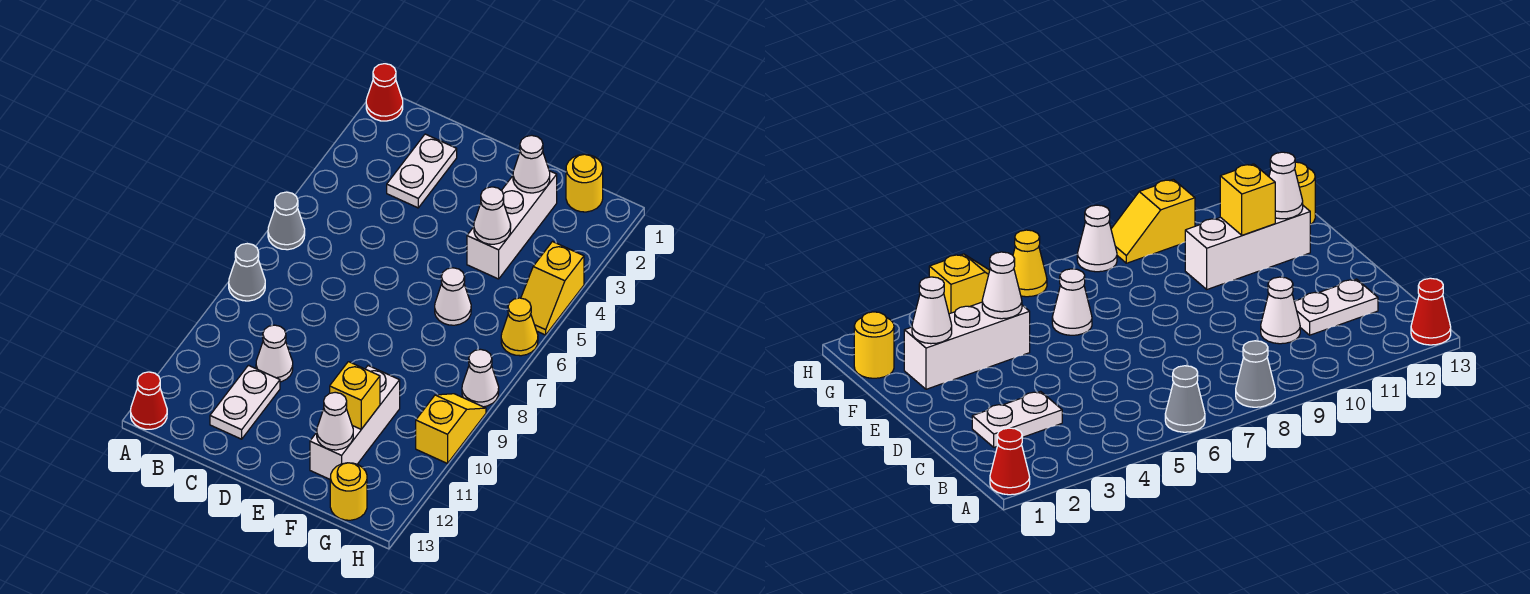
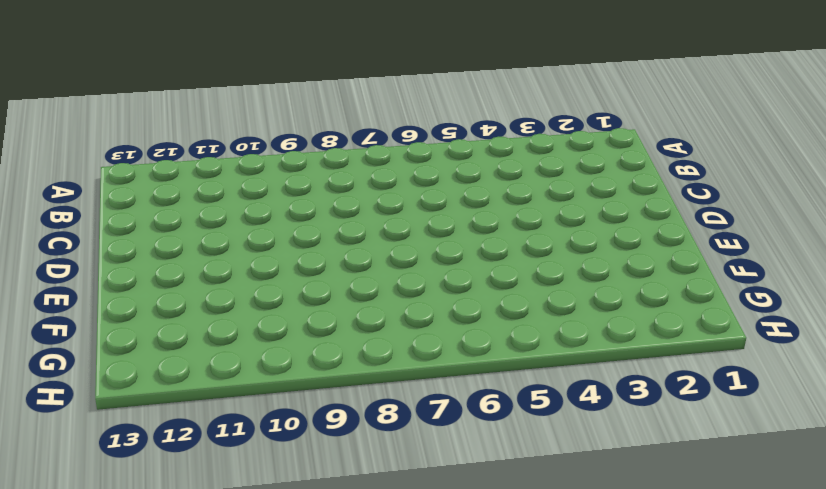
none -> red 1x1 cone [366,64,403,121]
none -> grey 1x1 cone [268,192,305,250]
none -> grey 1x1 cone [229,244,265,301]

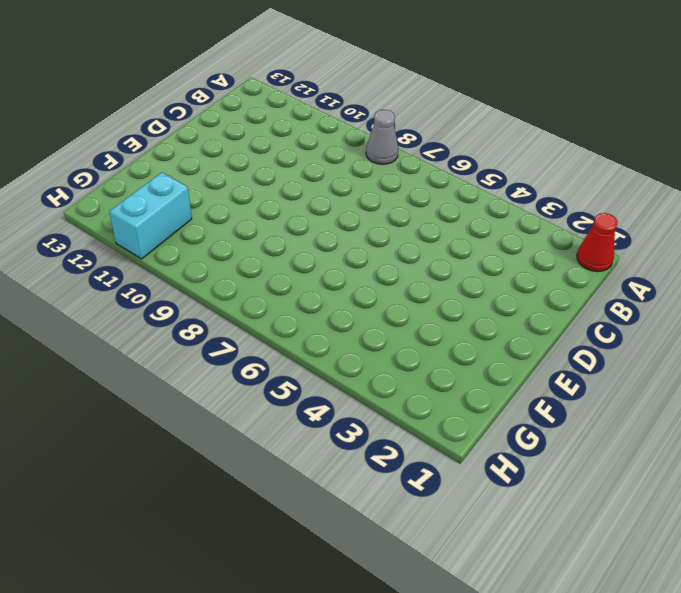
cyan 1x2 brick [109,172,192,259] -> none
none -> grey 1x1 cone [268,192,305,250]
none -> red 1x1 cone [131,372,167,429]
none -> white 1x2 plate [387,134,457,208]

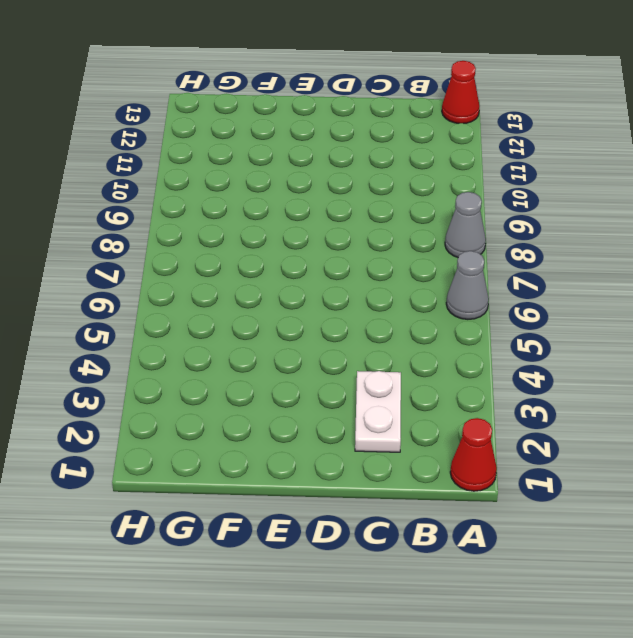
none -> white 1x1 cone [256,325,293,382]
none -> white 1x2 plate [210,365,280,439]
none -> white 1x3 brick [467,171,557,279]

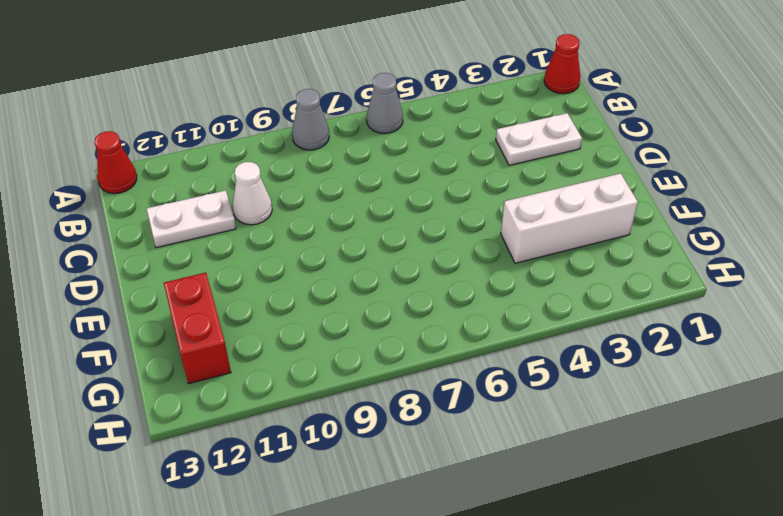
red 1x2 brick [164,273,231,384] -> white 1x3 brick [310,366,400,479]
none -> white 1x1 cone [435,268,471,325]
none -> yellow 1x1 round brick [566,154,603,212]
none -> yellow 1x1 round brick [330,463,367,520]

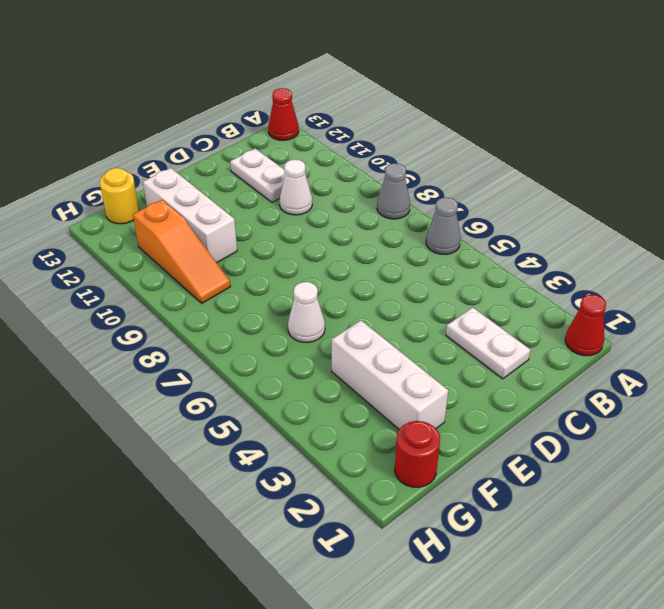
red 1x1 round brick [395,421,440,487] -> yellow 1x1 round brick [566,154,603,212]
orange 1x3 slope [133,200,230,303] -> none
none -> yellow 1x2 slope [521,242,584,335]
none -> yellow 1x1 cone [501,298,538,356]
none -> white 1x1 cone [462,349,499,407]

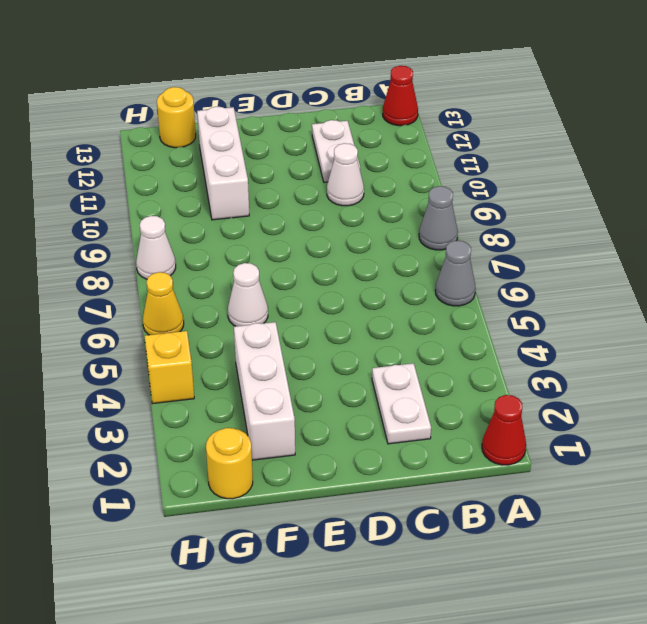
none -> yellow 1x2 slope [416,394,486,464]
none -> white 1x1 cone [513,135,550,193]
none -> white 1x1 cone [474,187,511,244]

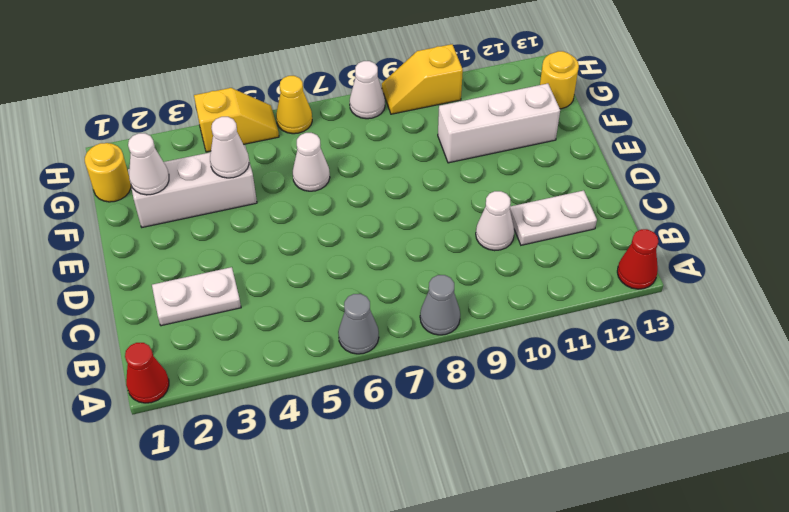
none -> yellow 1x1 brick [330,362,380,429]
none -> white 1x1 cone [317,392,353,450]

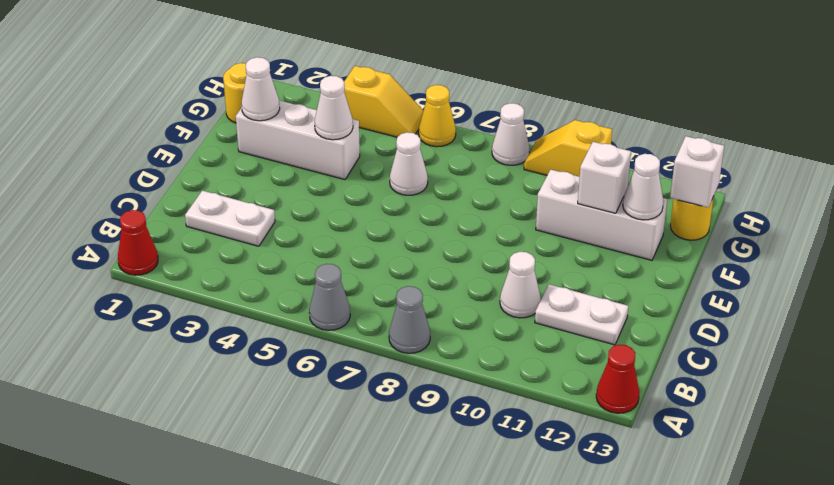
white 1x1 brick [578,142,631,213] -> yellow 1x1 brick [330,362,380,429]
white 1x1 brick [670,136,724,208] -> none

